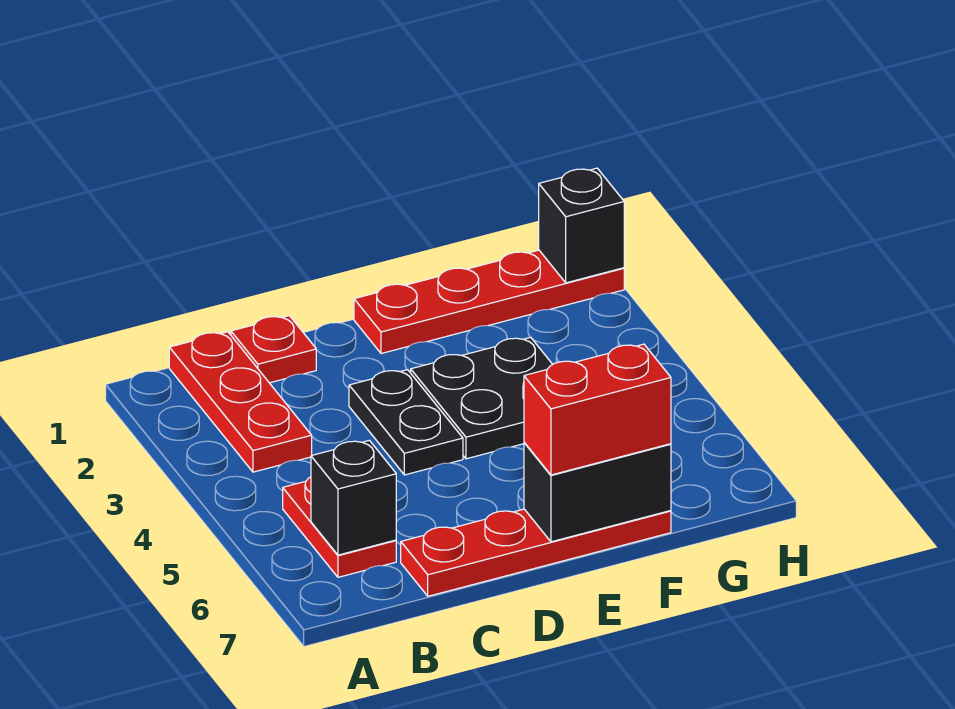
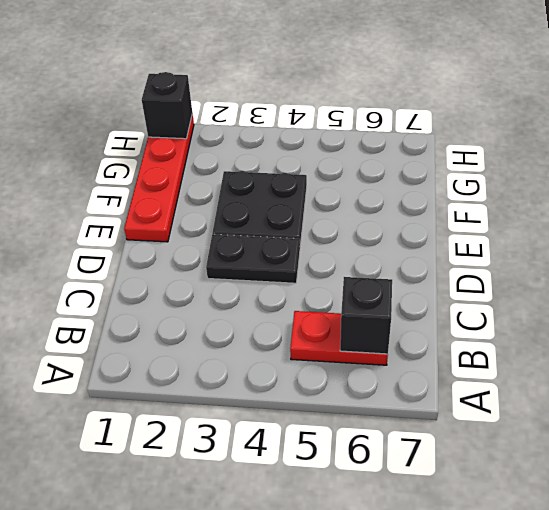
none -> red 1x3 plate [169,332,312,472]
none -> red 1x1 plate [231,316,316,383]

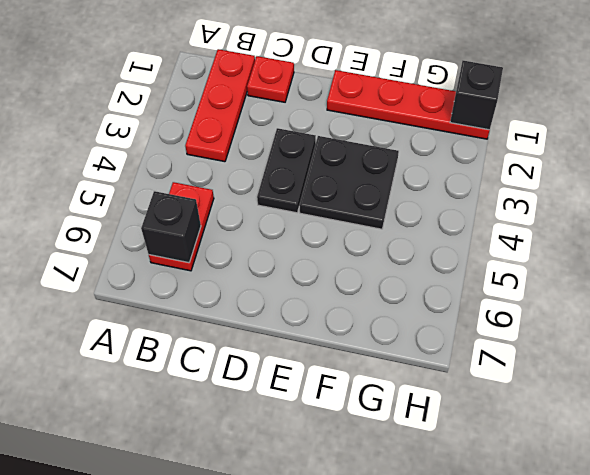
none -> red 1x4 plate [401,509,671,596]
none -> black 1x2 brick [524,443,671,542]

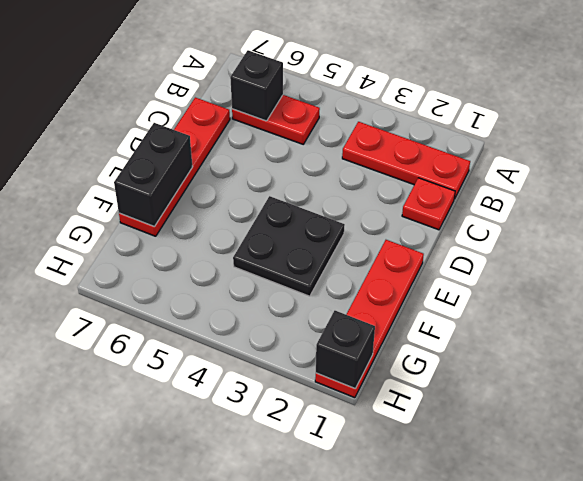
none -> black 1x2 plate [349,370,463,475]
none -> red 1x2 brick [524,344,671,475]

